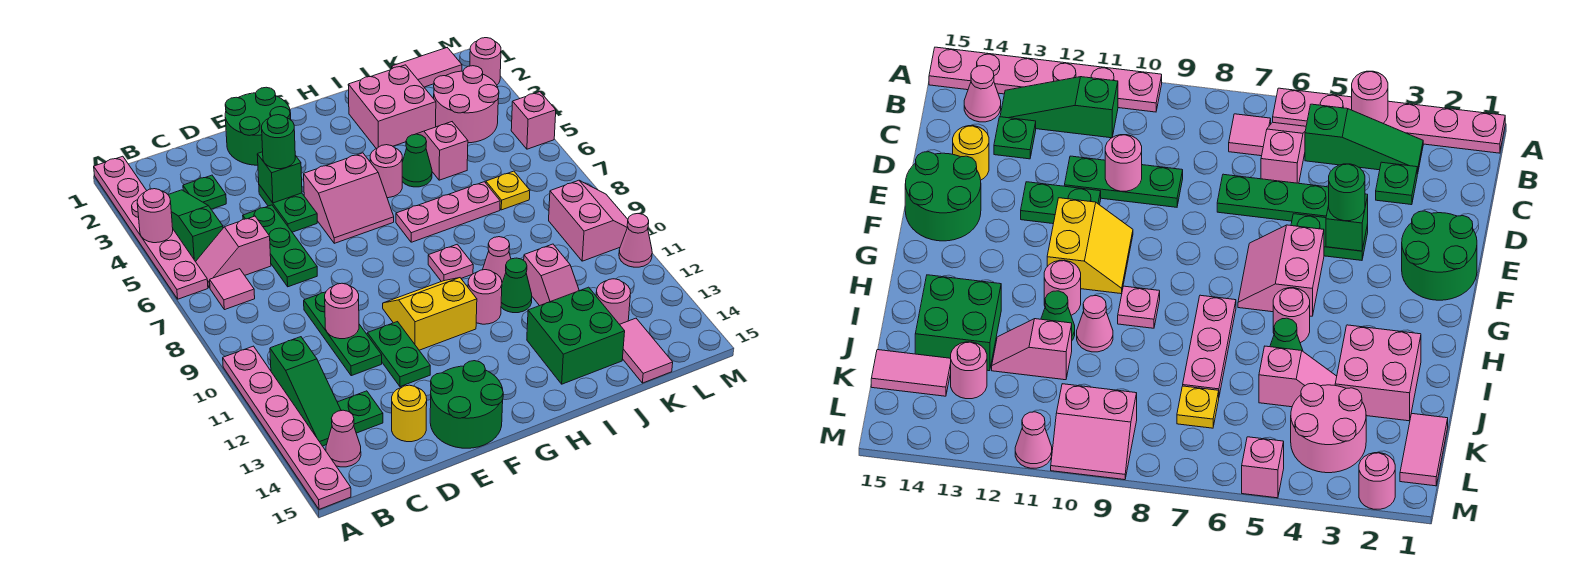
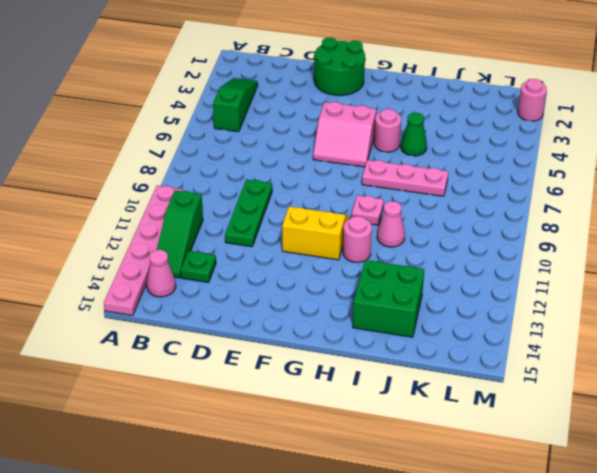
none -> pink 1x6 plate [94,156,208,299]
none -> pink 1x2 slope [196,216,271,288]
none -> pink 1x1 tile [210,269,255,310]
none -> green 1x1 plate [183,175,226,209]

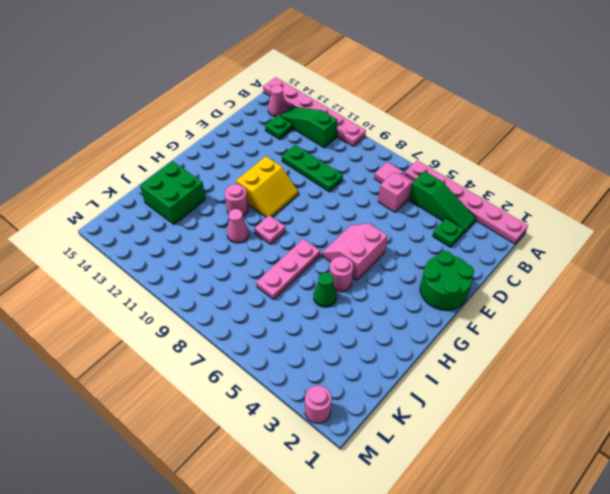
none -> green 1x3 plate [243,205,317,287]
none -> yellow 1x1 round brick [392,385,427,442]
none -> green 1x2 plate [259,185,317,232]
none -> green 1x2 plate [367,322,430,387]

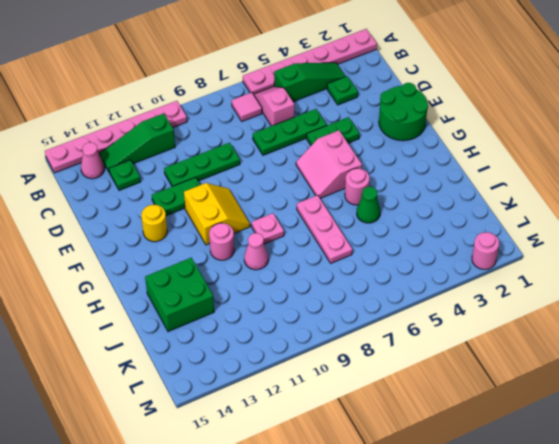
yellow 1x1 round brick [141,205,167,242] -> yellow 1x1 round brick moved to [392,385,427,442]
none -> green 2x2 round brick [430,361,503,448]
none -> pink 2x2 brick [348,65,436,149]
none -> green 1x1 cone [501,258,532,313]
none -> pink 1x2 slope [417,122,468,180]

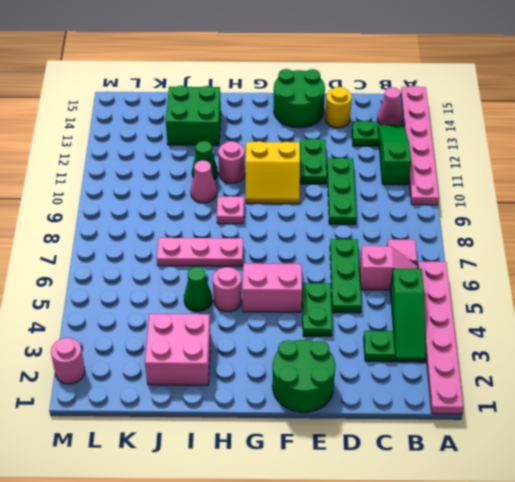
none -> pink 1x2 slope [417,122,468,180]
none -> pink 1x2 slope [524,244,579,306]
none -> pink 1x2 tile [392,48,462,87]
none -> pink 2x2 round brick [433,66,499,143]

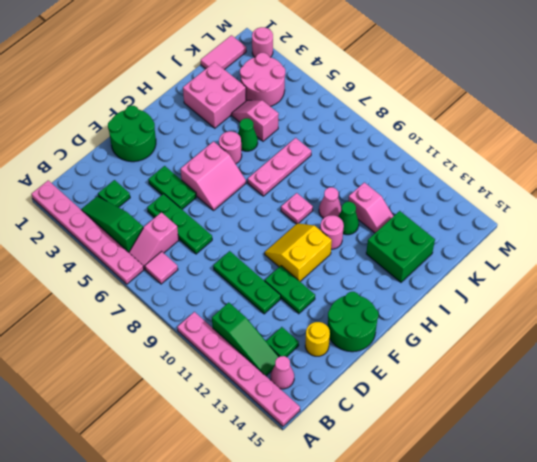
none -> yellow 1x1 plate [486,171,530,210]
none -> pink 1x1 round brick [596,279,631,324]
none -> pink 1x2 tile [620,318,673,383]
none -> pink 2x2 slope [549,180,628,261]

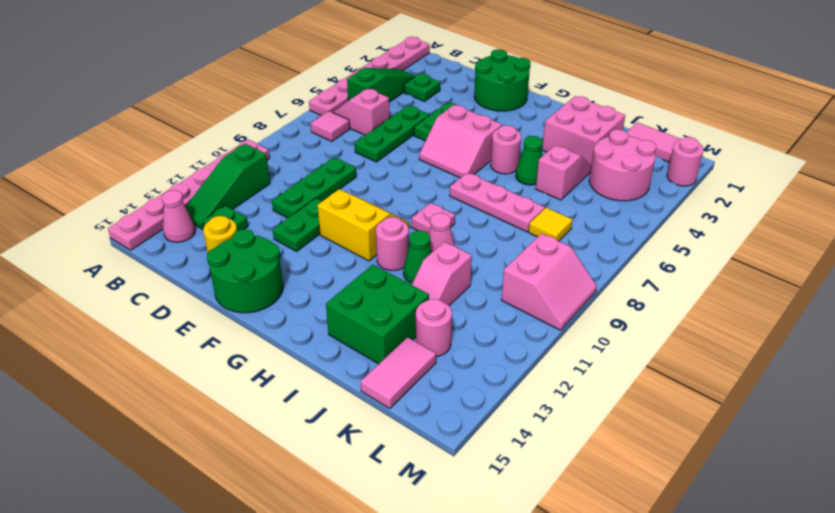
yellow 1x1 tile [529,208,573,241] -> yellow 1x1 plate [486,171,530,210]
none -> pink 1x1 brick [511,92,556,149]
none -> pink 1x1 cone [619,214,652,267]
none -> pink 1x1 round brick [137,189,173,243]
none -> pink 1x1 round brick [325,283,359,339]

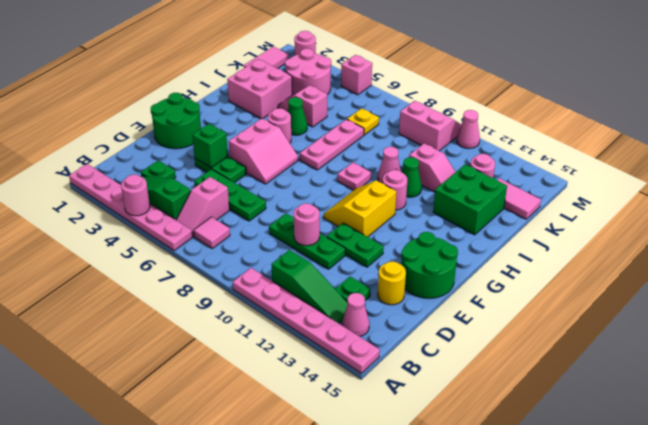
none -> green 1x1 round brick [262,115,295,169]

